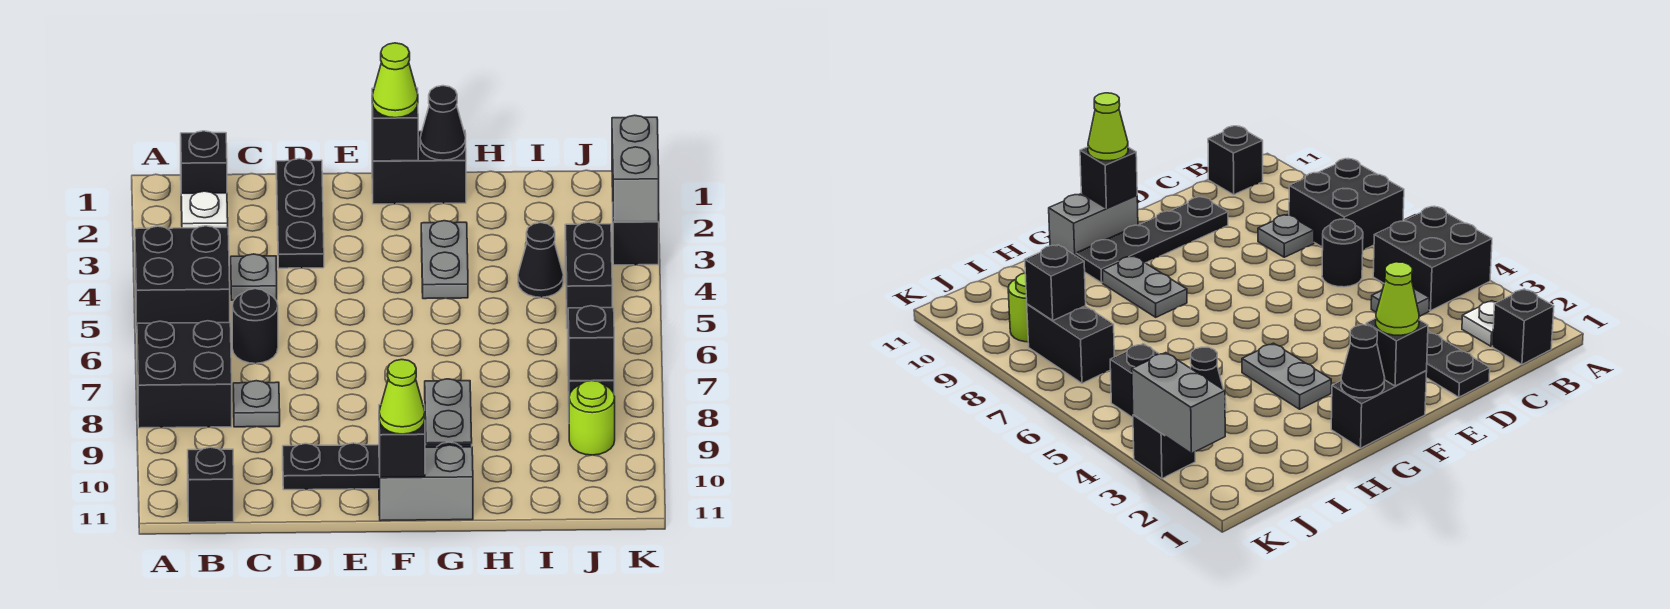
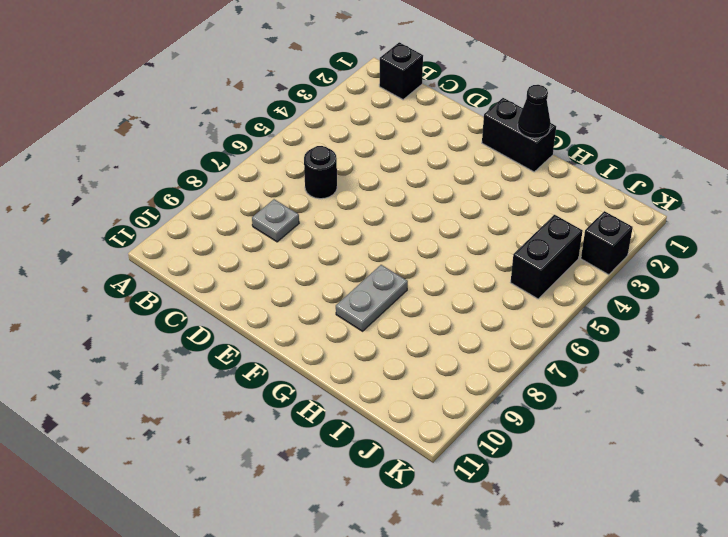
none -> black 2x2 brick [135,226,230,333]
none -> black 2x2 brick [137,321,232,428]
none -> white 1x1 plate [181,191,228,228]

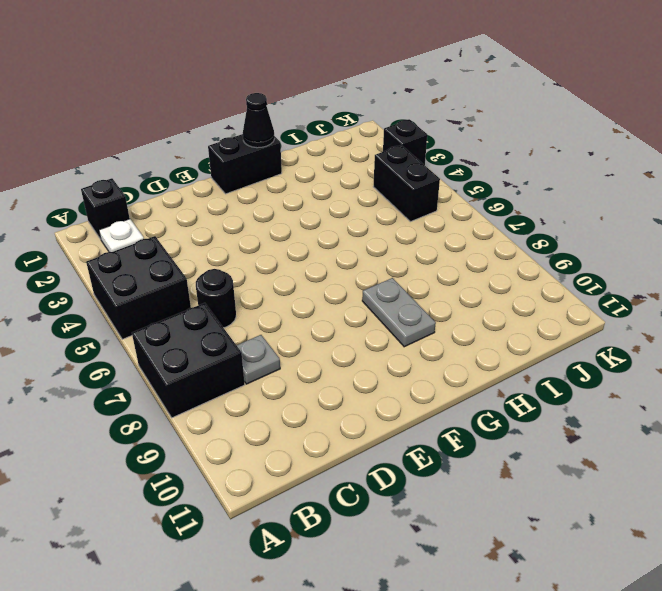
none -> black 1x1 brick [188,447,234,522]
none -> grey 1x1 plate [231,254,277,300]
none -> black 1x3 plate [276,159,324,268]

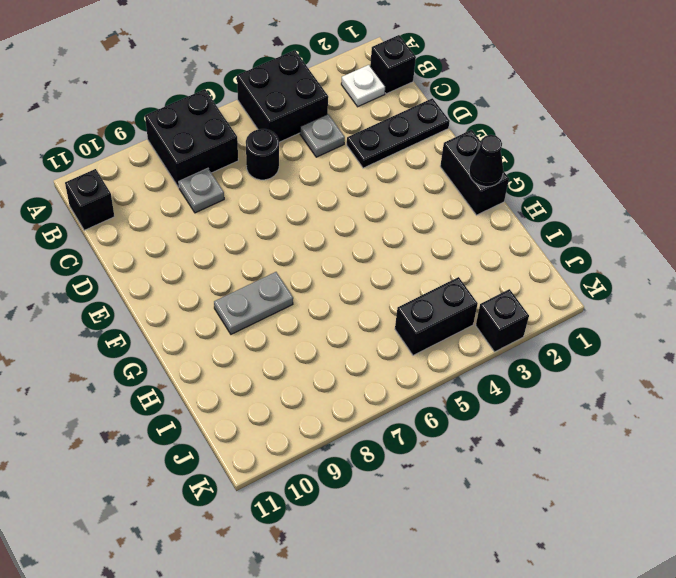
none -> black 1x4 plate [283,442,472,490]
none -> grey 1x2 brick [379,445,473,521]
none -> grey 1x2 plate [421,221,468,299]

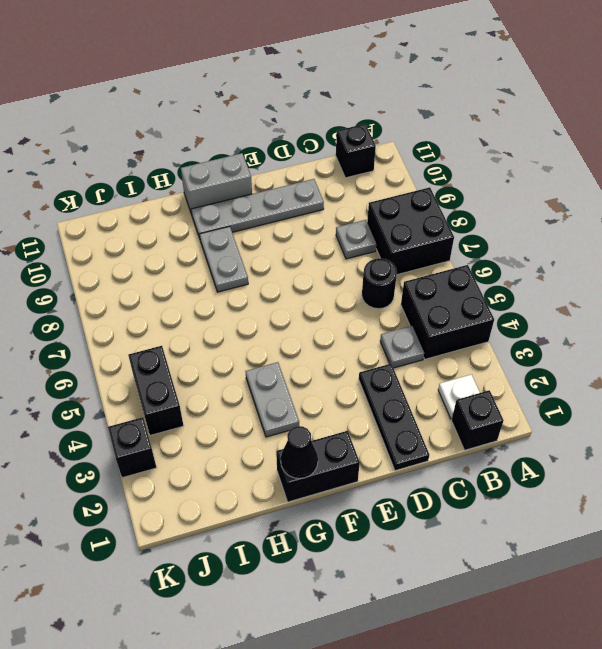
grey 1x4 plate [191,179,324,238] -> black 1x4 plate [283,442,472,490]
none -> black 1x1 cone [518,223,563,297]
none -> black 1x2 brick [1027,304,1114,383]
none -> lime 1x1 round brick [569,380,615,455]

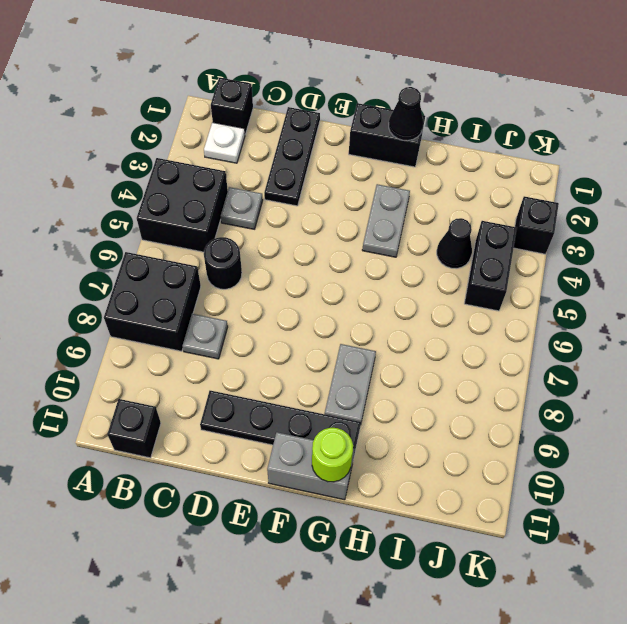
lime 1x1 round brick [312,428,353,482] -> lime 1x1 round brick moved to [569,380,615,455]
none -> black 1x2 brick [1027,304,1114,383]
none -> black 1x1 brick [372,88,418,161]
none -> black 1x1 brick [379,404,425,477]

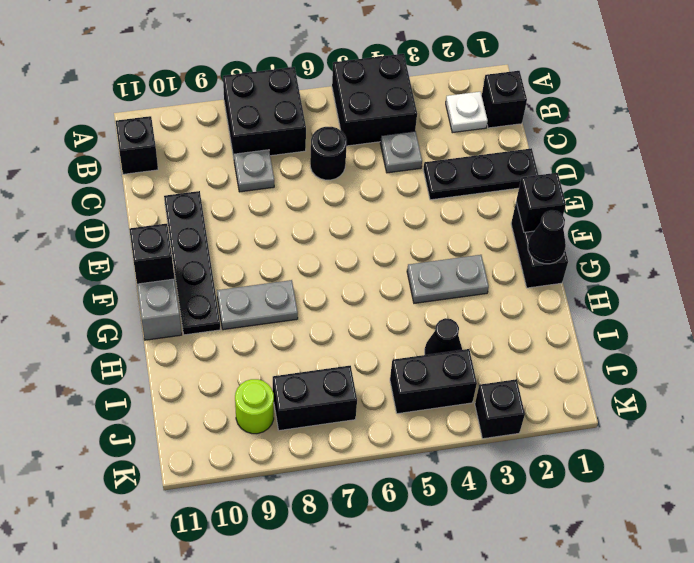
none -> black 1x1 brick [568,306,614,381]
none -> grey 1x2 brick [612,115,659,222]
none -> lime 1x1 cone [372,43,418,118]

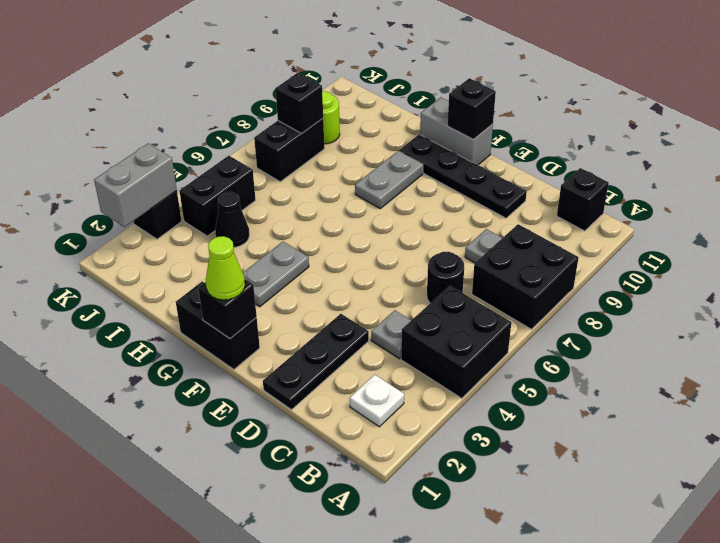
none -> black 1x1 brick [181,131,227,193]
none -> black 1x1 cone [420,86,466,160]
none -> lime 1x1 cone [379,359,425,434]

